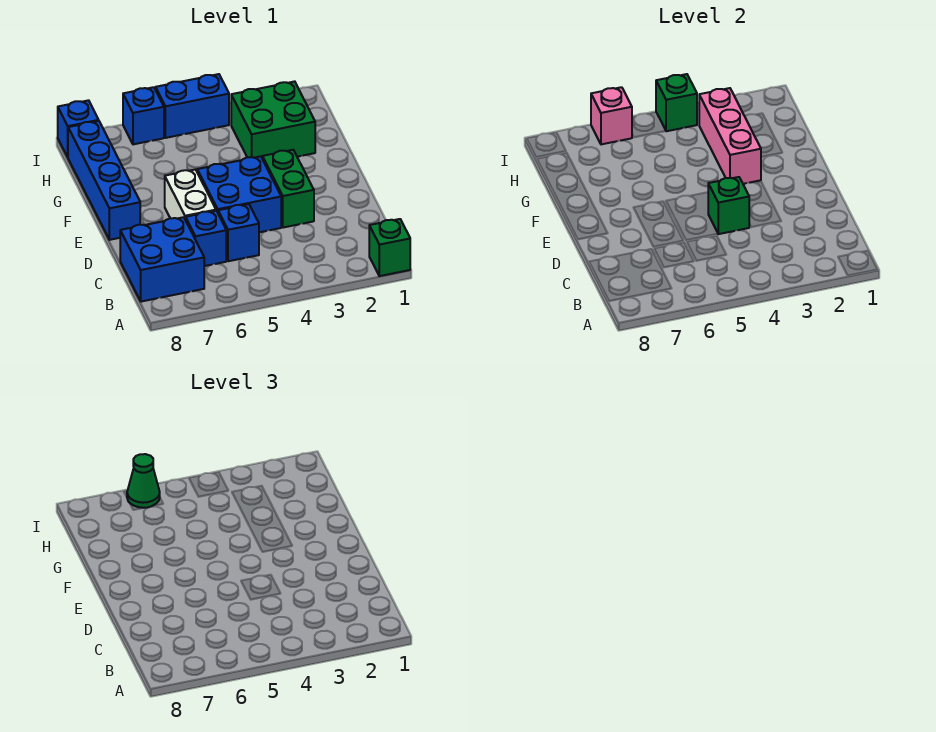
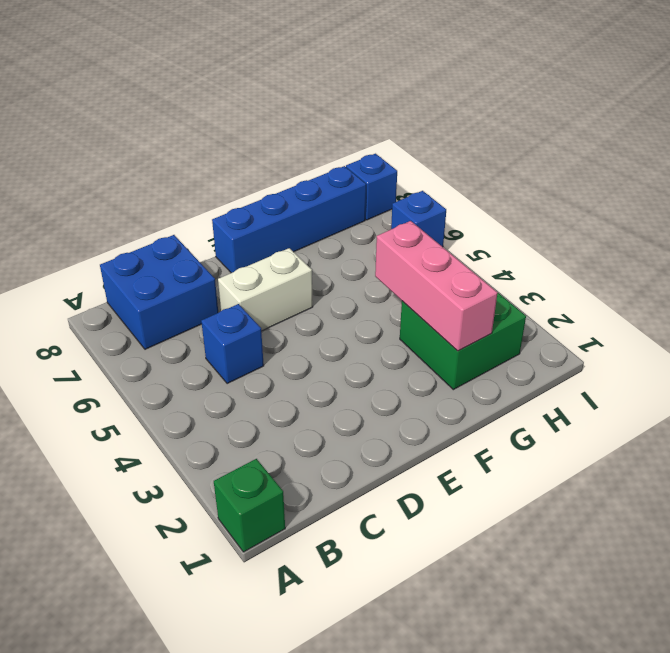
pink 1x3 brick [375,221,498,351] -> pink 1x3 brick turned to [699,88,761,184]
none -> blue 1x1 brick [185,211,226,266]
none -> green 1x2 brick [262,150,314,228]
none -> blue 2x2 brick [197,156,281,232]

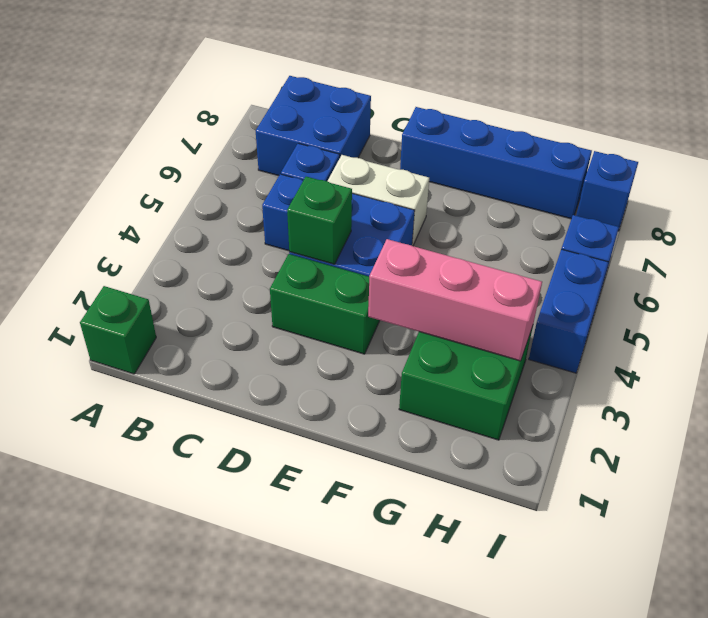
none -> green 1x1 brick [656,74,697,131]
none -> pink 1x1 brick [591,87,632,144]
none -> green 1x1 cone [127,454,160,508]

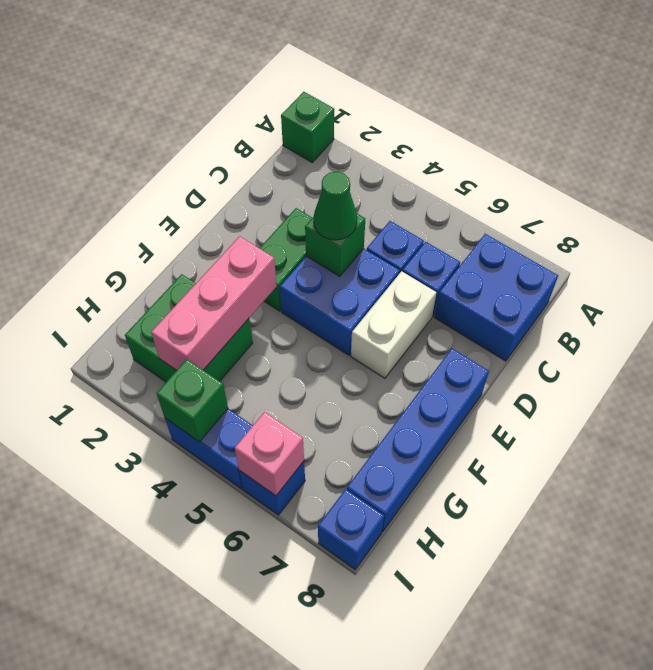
green 1x1 cone [314,172,357,240] -> green 1x1 cone moved to [127,454,160,508]

